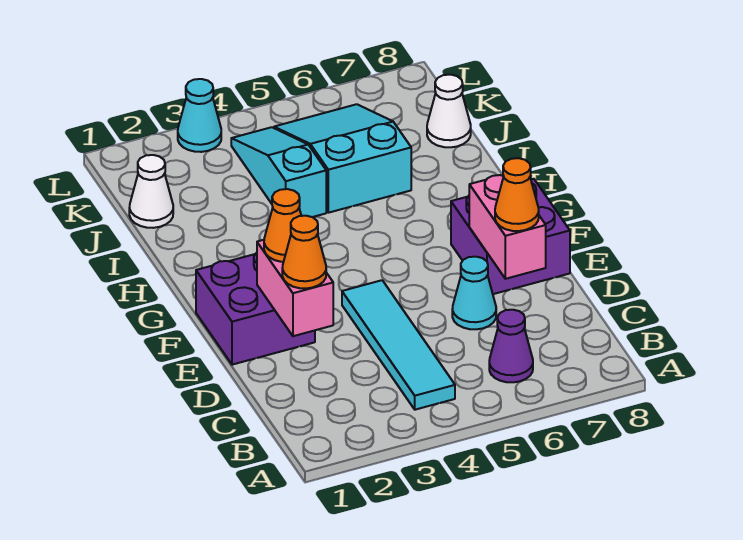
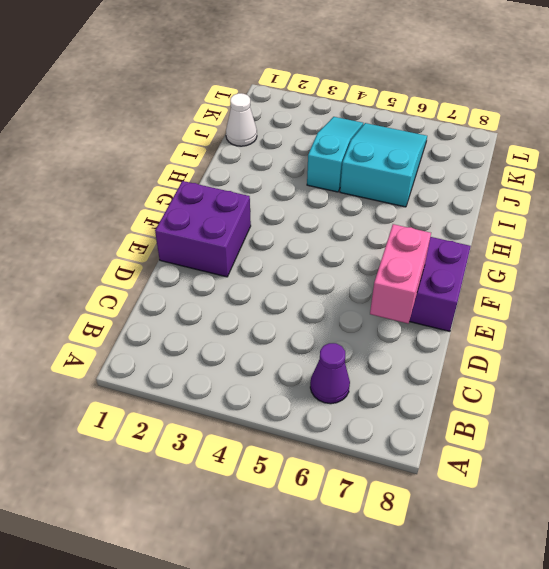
none -> cyan 1x4 tile [342,280,455,410]
none -> cyan 1x1 cone [452,257,496,329]
none -> white 1x1 cone [427,75,471,147]

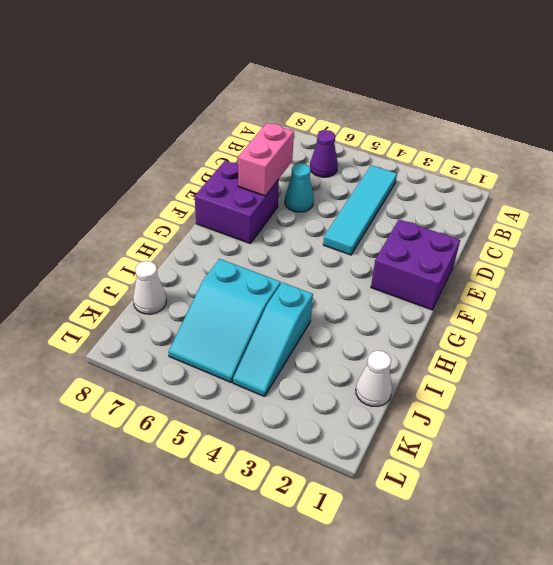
none -> cyan 1x1 cone [178,79,221,152]
none -> pink 1x2 brick [257,240,333,336]
none -> orange 1x1 cone [282,216,326,289]

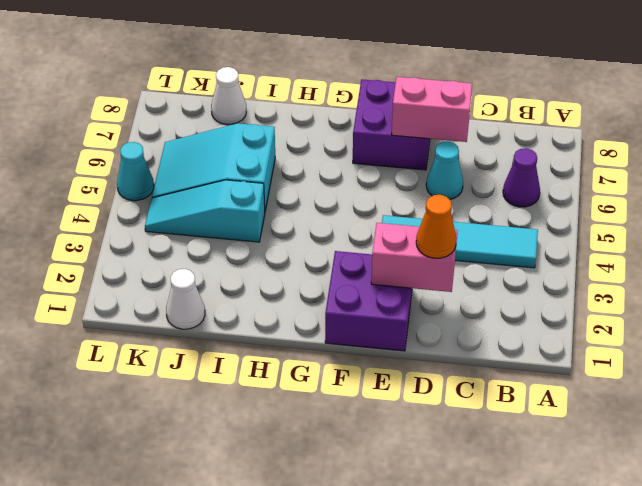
cyan 1x1 cone [117,142,154,201] -> cyan 1x1 cone moved to [178,79,221,152]
none -> orange 1x1 cone [495,158,539,231]
none -> orange 1x1 cone [264,189,301,262]

